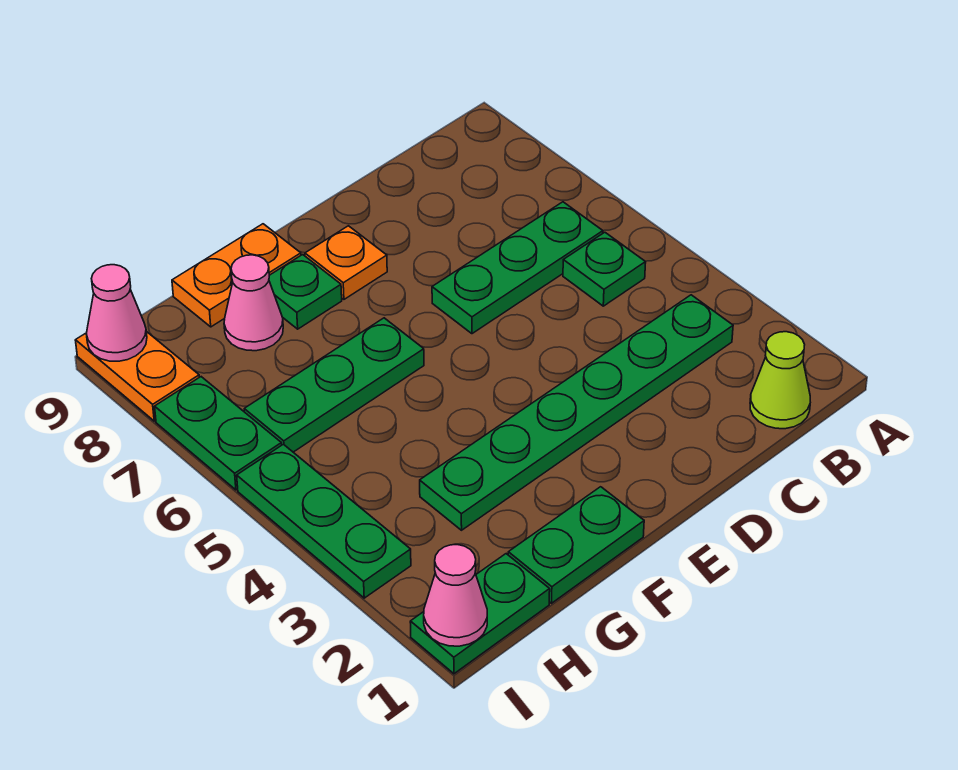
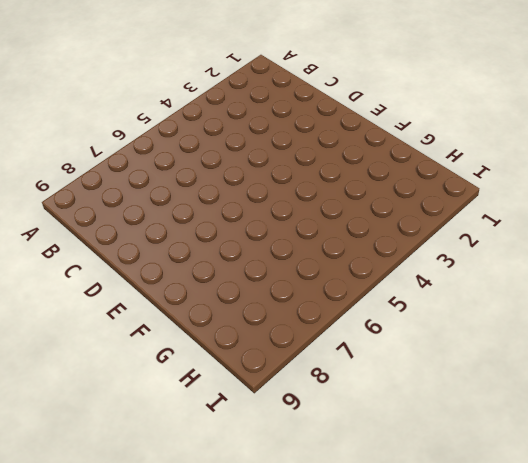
none -> lime 1x1 cone [750,332,810,429]
none -> green 1x6 plate [420,295,733,530]
none -> green 1x1 plate [563,232,646,306]

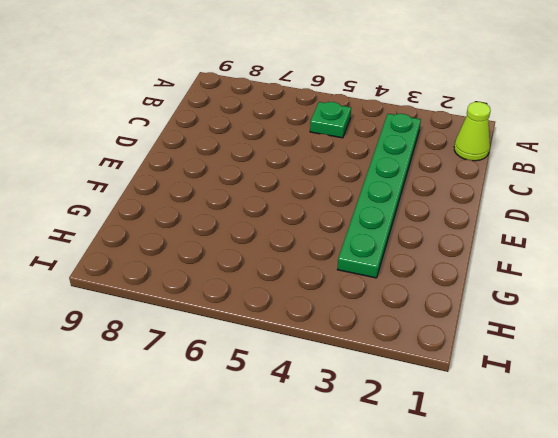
none -> green 1x3 plate [432,202,603,334]
none -> orange 1x1 plate [305,226,387,299]
none -> green 1x2 plate [508,487,644,603]

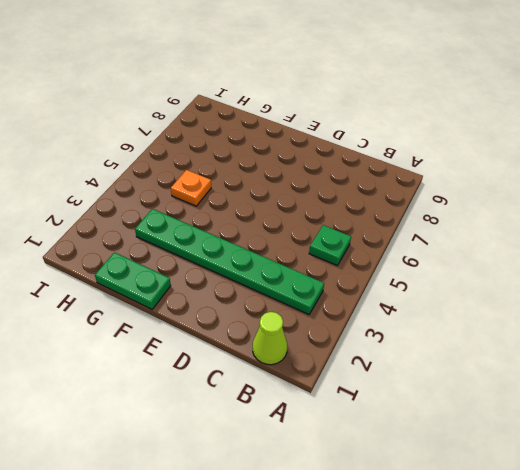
orange 1x1 plate [171,170,211,206] -> orange 1x1 plate moved to [305,226,387,299]
none -> green 1x3 plate [432,202,603,334]
none -> green 1x3 plate [244,318,424,452]
none -> green 1x1 plate [269,255,342,329]

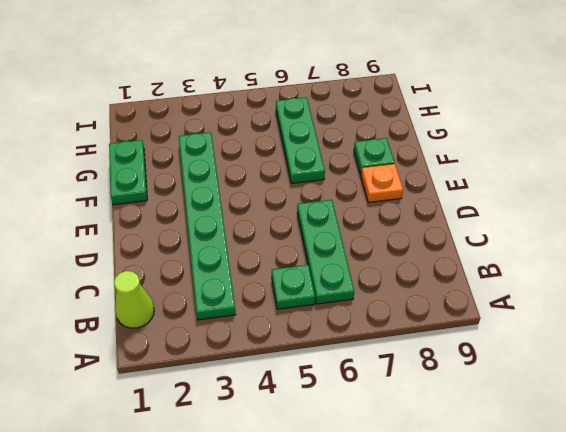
none -> orange 1x2 plate [172,224,301,327]
none -> pink 1x1 cone [224,255,283,351]
none -> green 1x2 plate [410,554,550,674]

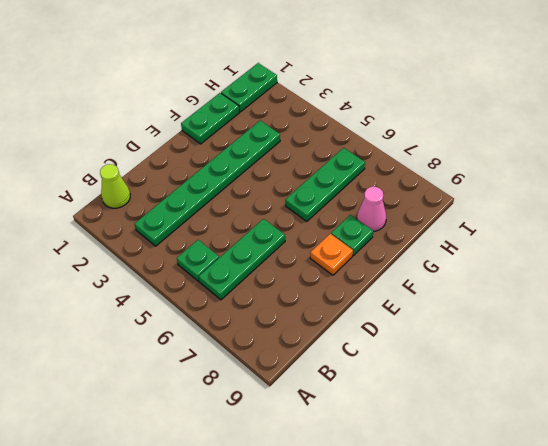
none -> orange 1x2 plate [172,224,301,327]
none -> green 1x3 plate [237,444,411,598]
none -> green 1x2 plate [155,377,282,490]

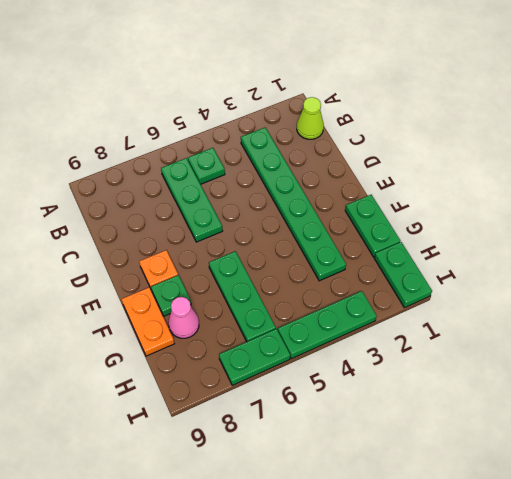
none -> orange 1x2 plate [75,331,199,421]
none -> pink 1x1 cone [424,545,487,646]
none -> pink 1x1 cone [86,265,147,361]

